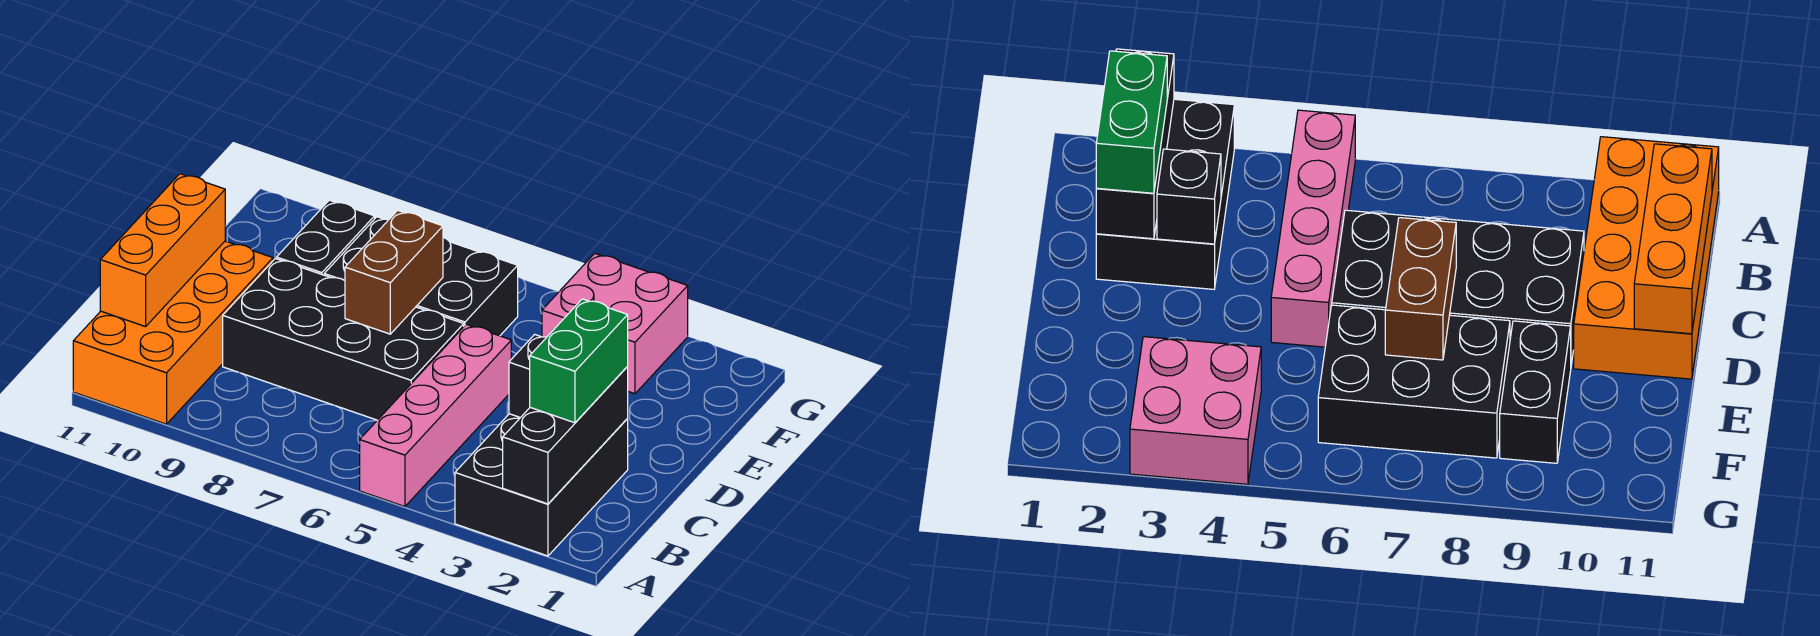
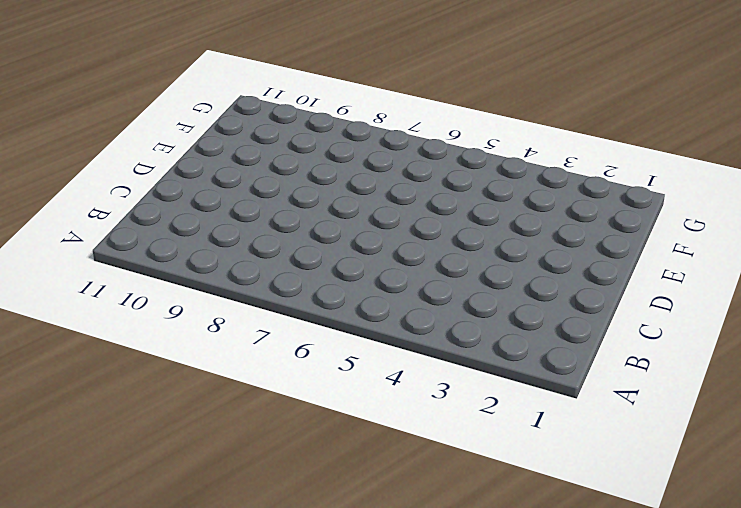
none -> black 2x3 brick [455,414,628,556]
none -> pink 1x4 brick [360,324,511,507]
none -> orange 2x4 brick [73,241,273,424]

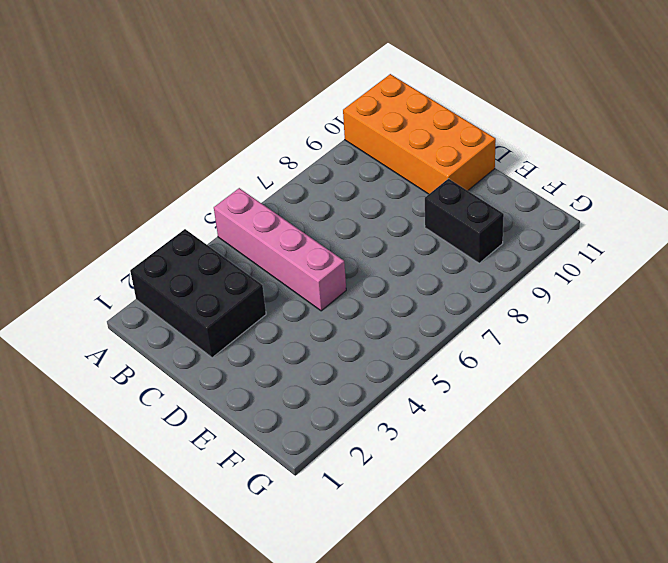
none -> black 2x4 brick [223,259,464,420]
none -> black 2x3 brick [324,217,518,336]
none -> pink 2x2 brick [542,253,688,394]

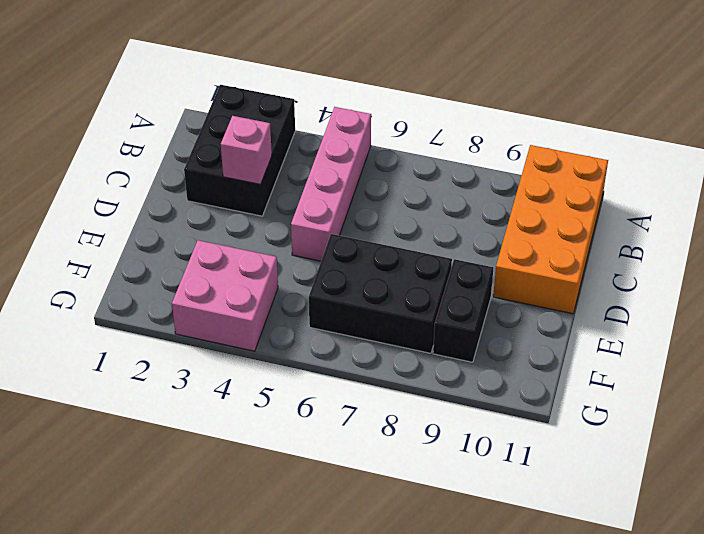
pink 1x1 brick [221,116,272,184] -> black 1x1 brick [509,334,547,418]
none -> black 2x4 brick [223,259,464,420]
none -> black 1x3 brick [503,367,628,504]
none -> orange 1x3 brick [100,174,225,327]

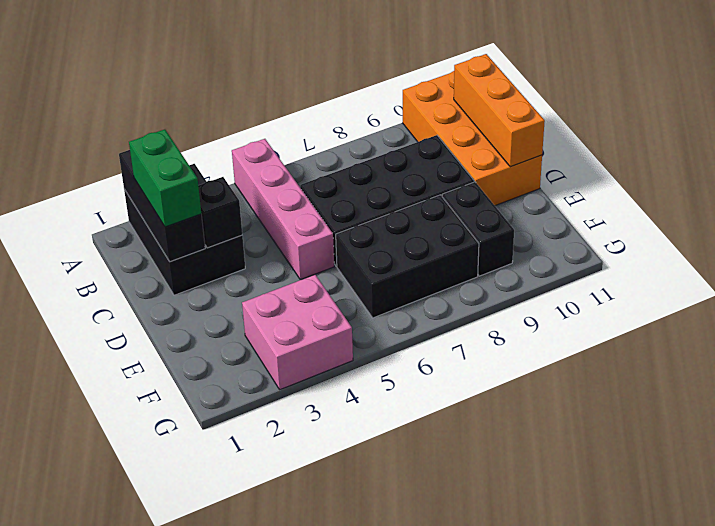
none -> brown 1x2 brick [345,210,443,334]

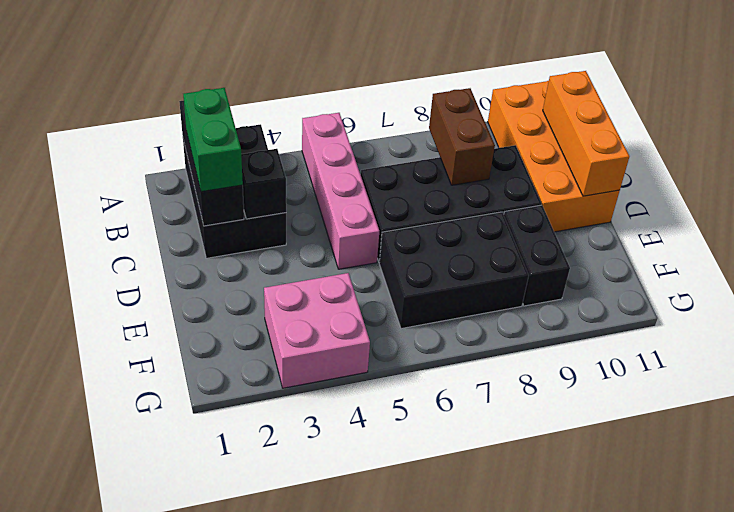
brown 1x2 brick [429,88,495,185] -> brown 1x2 brick moved to [345,210,443,334]

